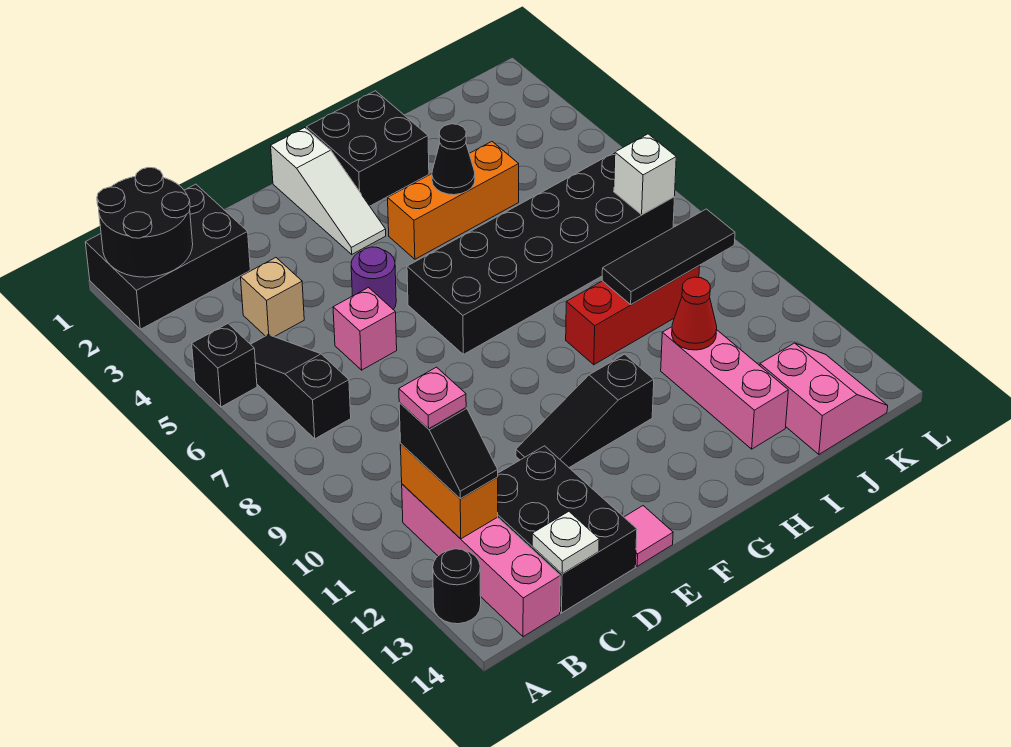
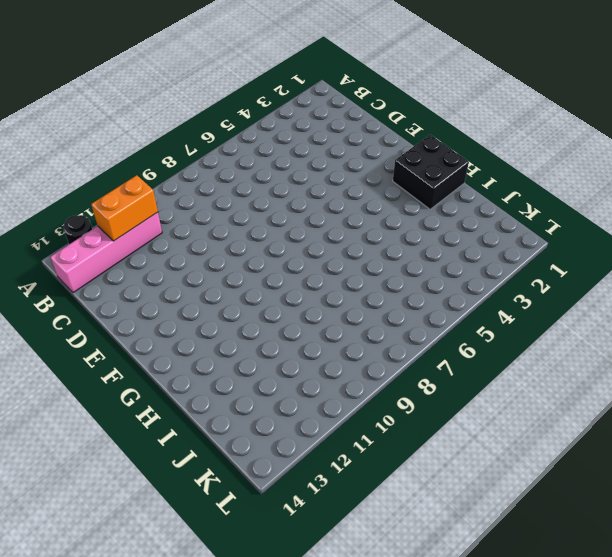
none -> black 2x3 brick [85,184,250,329]
none -> black 1x1 brick [192,324,257,407]
none -> black 1x3 slope [251,335,351,439]

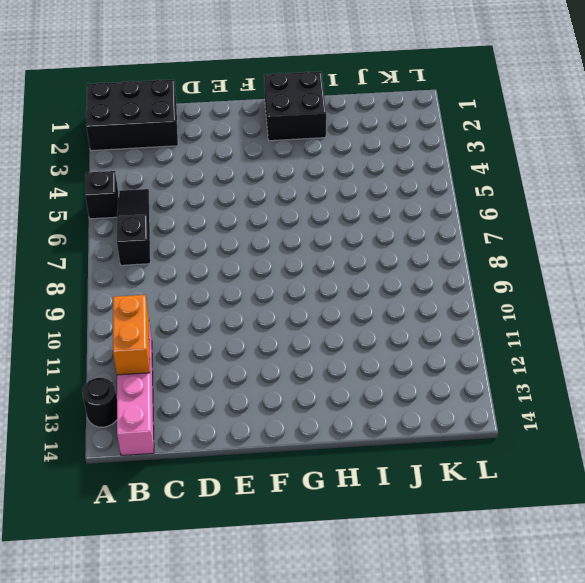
none -> tan 1x1 brick [241,258,304,337]
none -> black 2x3 brick [498,446,637,613]
none -> pink 1x1 brick [333,288,397,370]

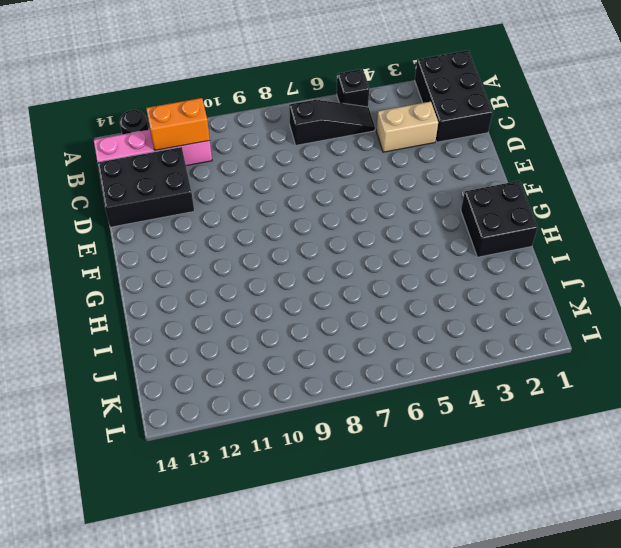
tan 1x2 brick [376,102,438,152] -> tan 1x1 brick [241,258,304,337]
none -> pink 1x1 brick [333,288,397,370]
none -> purple 1x1 round brick [351,247,396,310]
none -> black 1x3 slope [516,354,654,467]

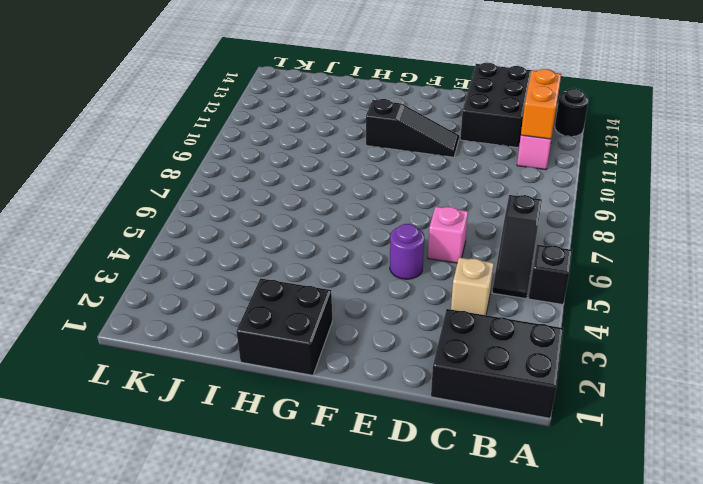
none -> pink 1x1 tile [624,506,673,566]
none -> white 1x3 slope [271,128,386,254]
none -> black 2x6 brick [407,152,675,354]

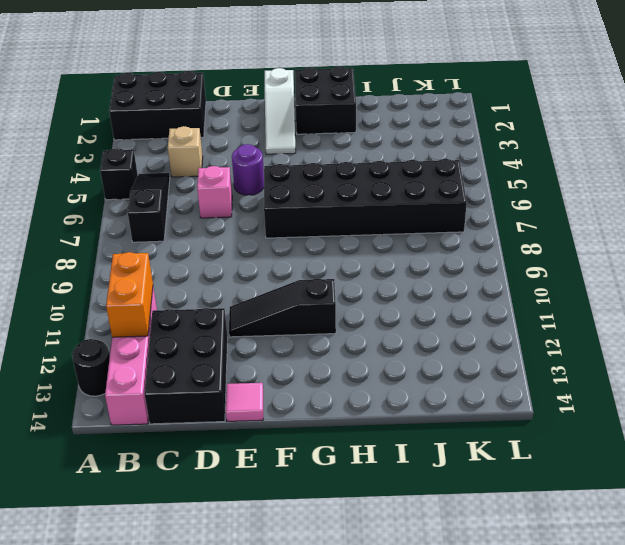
none -> orange 1x3 brick [388,142,519,259]
none -> red 1x3 brick [566,266,700,365]
none -> pink 1x3 brick [661,327,788,449]

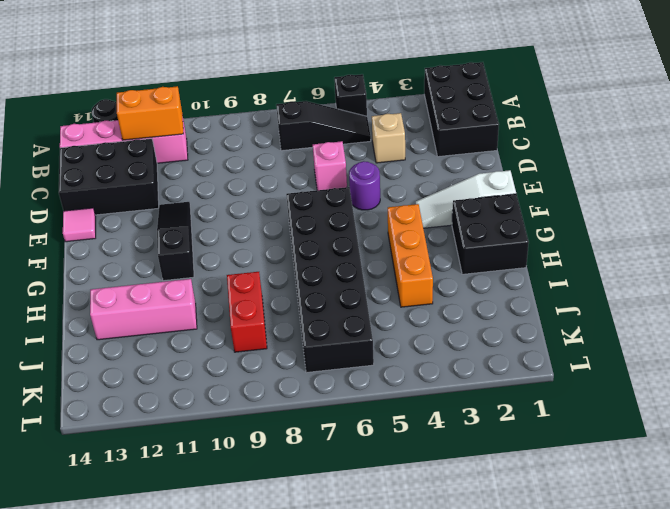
red 1x2 brick [227,272,267,352] -> red 1x3 brick [566,266,700,365]
none -> pink 2x2 slope [760,343,888,454]
none -> black 2x2 round brick [97,168,193,277]
none -> white 1x1 plate [532,512,599,574]

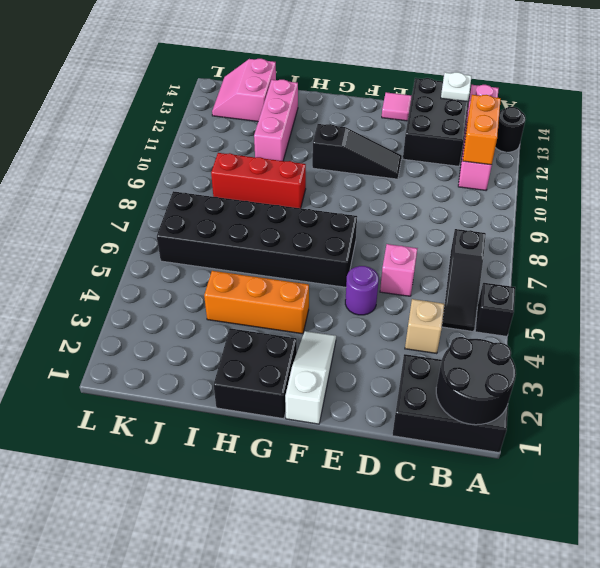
none -> black 1x1 cone [432,124,475,195]
none -> black 1x3 tile [602,209,735,304]
none -> red 1x1 cone [672,277,717,350]

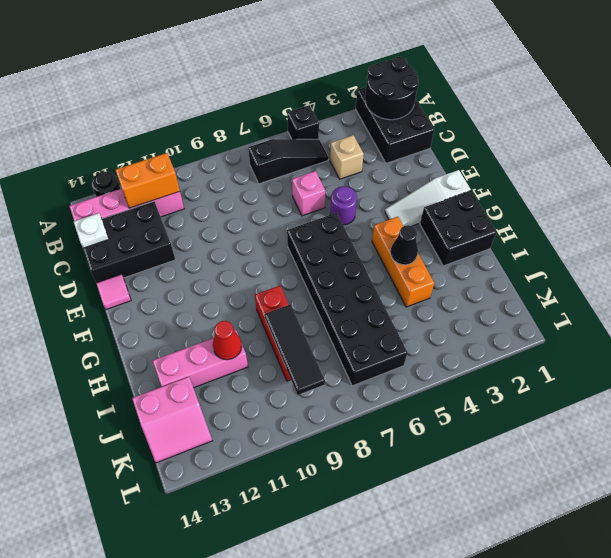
none -> black 1x3 slope [516,354,654,467]
none -> white 1x1 brick [614,134,676,215]
none -> black 1x2 slope [399,403,498,499]

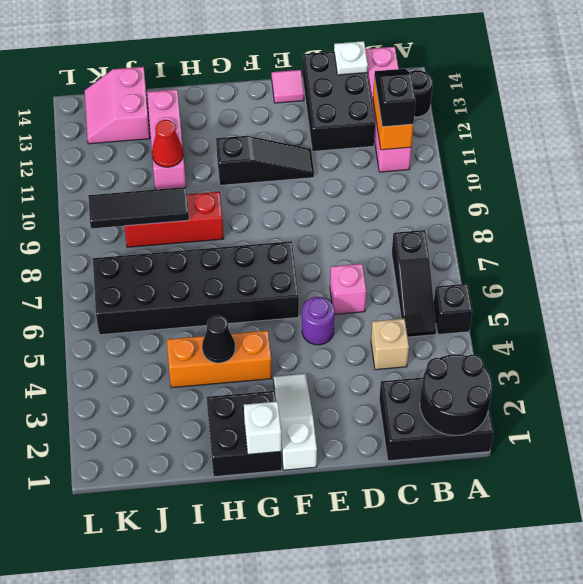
white 1x1 brick [244,402,281,454] -> white 1x1 brick moved to [614,134,676,215]
none -> pink 1x1 plate [399,367,466,429]

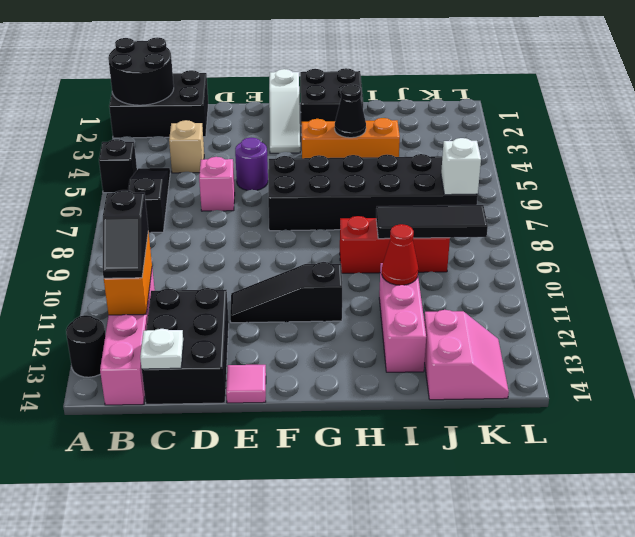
none -> pink 1x1 plate [399,367,466,429]

